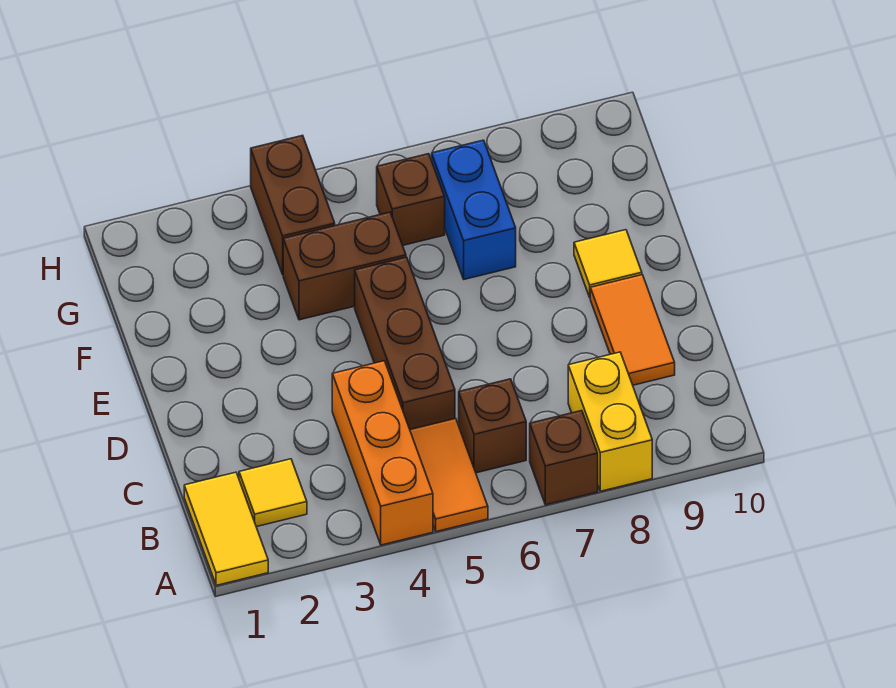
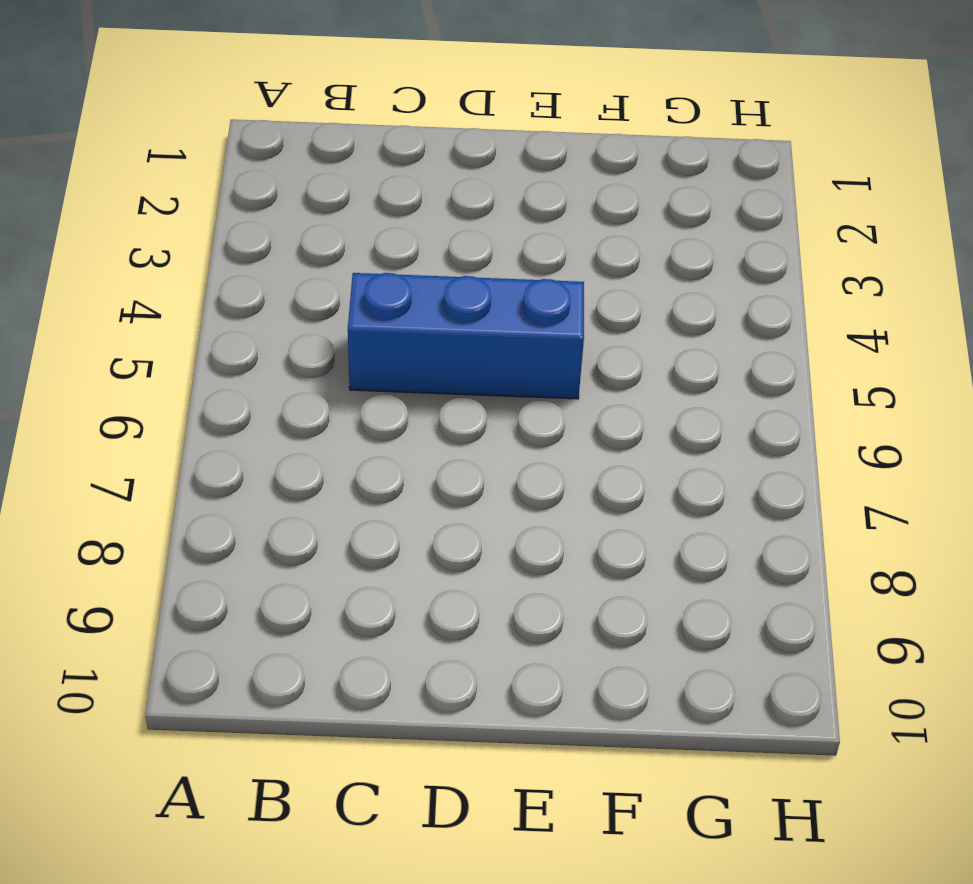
blue 1x3 brick [348,273,584,399] -> brown 1x3 brick [355,257,455,430]
none -> yellow 1x2 tile [184,472,268,585]
none -> orange 1x3 brick [332,361,433,545]
none -> orange 1x2 tile [410,419,488,532]

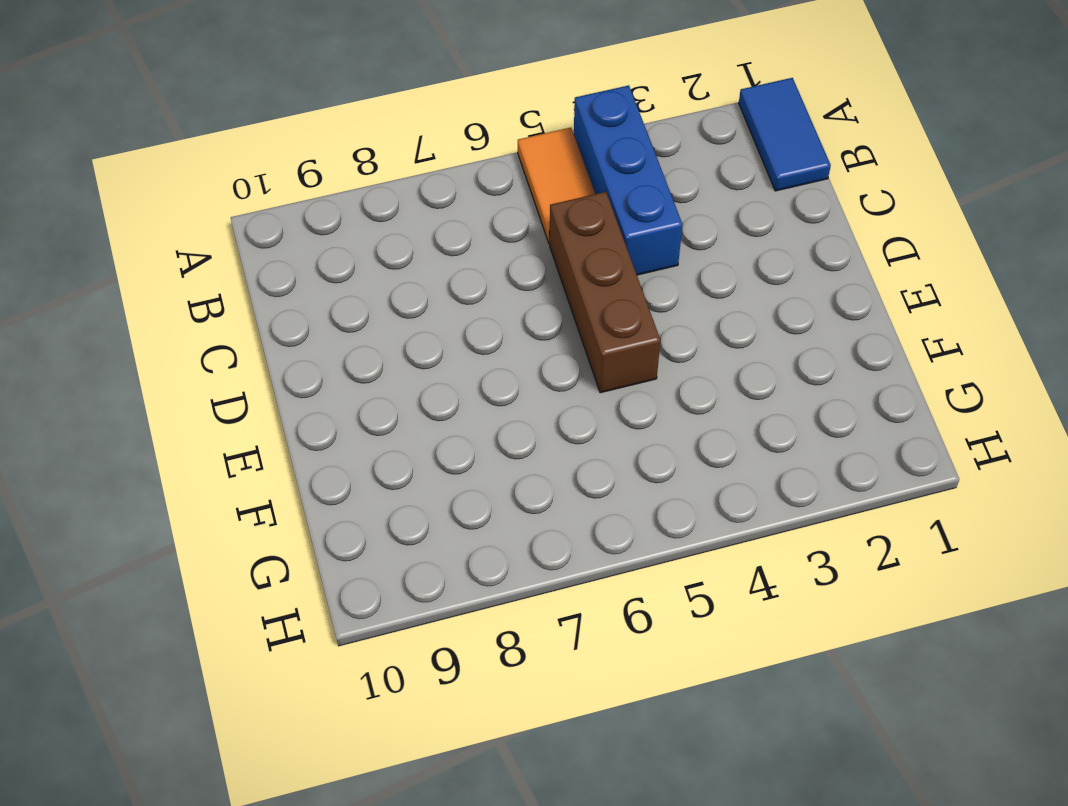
blue 1x2 tile [739,78,831,191] -> yellow 1x2 tile [184,472,268,585]
blue 1x3 brick [574,85,683,275] -> orange 1x3 brick [332,361,433,545]
none -> brown 1x1 brick [530,411,598,505]
none -> yellow 1x2 brick [568,352,652,491]
none -> yellow 1x1 tile [239,459,307,527]

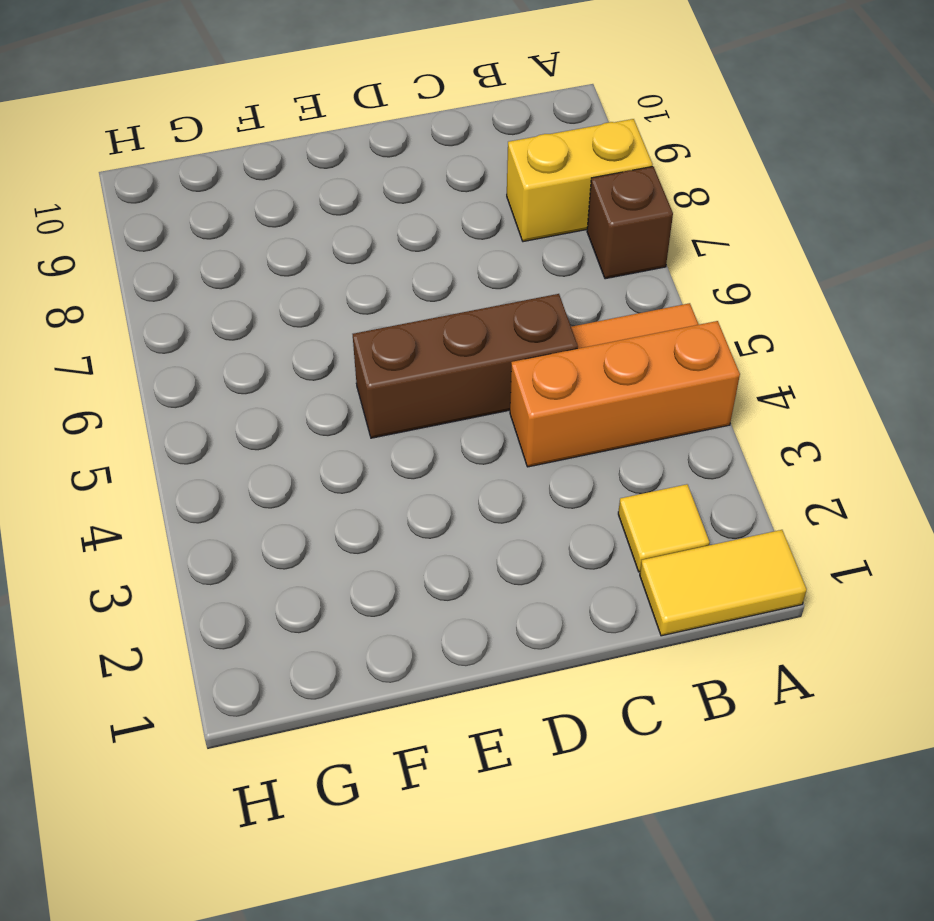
none -> brown 1x1 brick [459,379,526,473]
none -> orange 1x2 tile [590,275,675,385]
none -> yellow 1x1 tile [574,230,642,297]

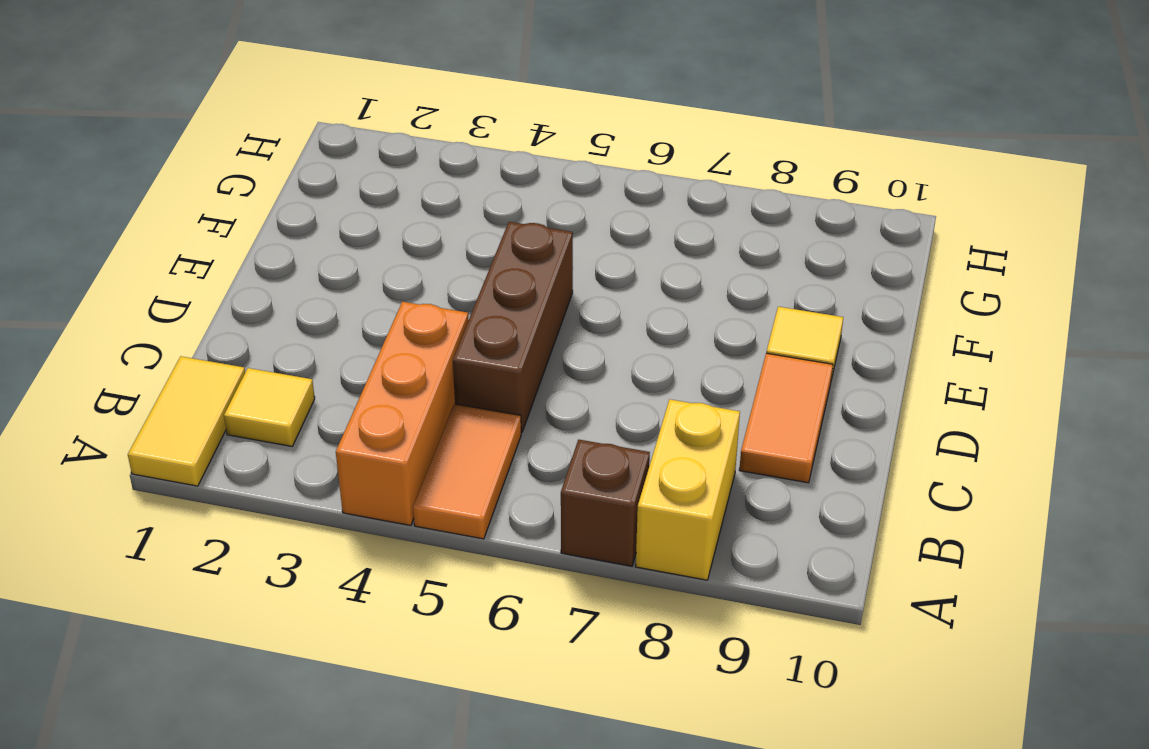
none -> brown 1x1 brick [459,379,526,473]
none -> brown 1x2 brick [283,212,406,320]
none -> blue 1x2 brick [432,140,516,279]

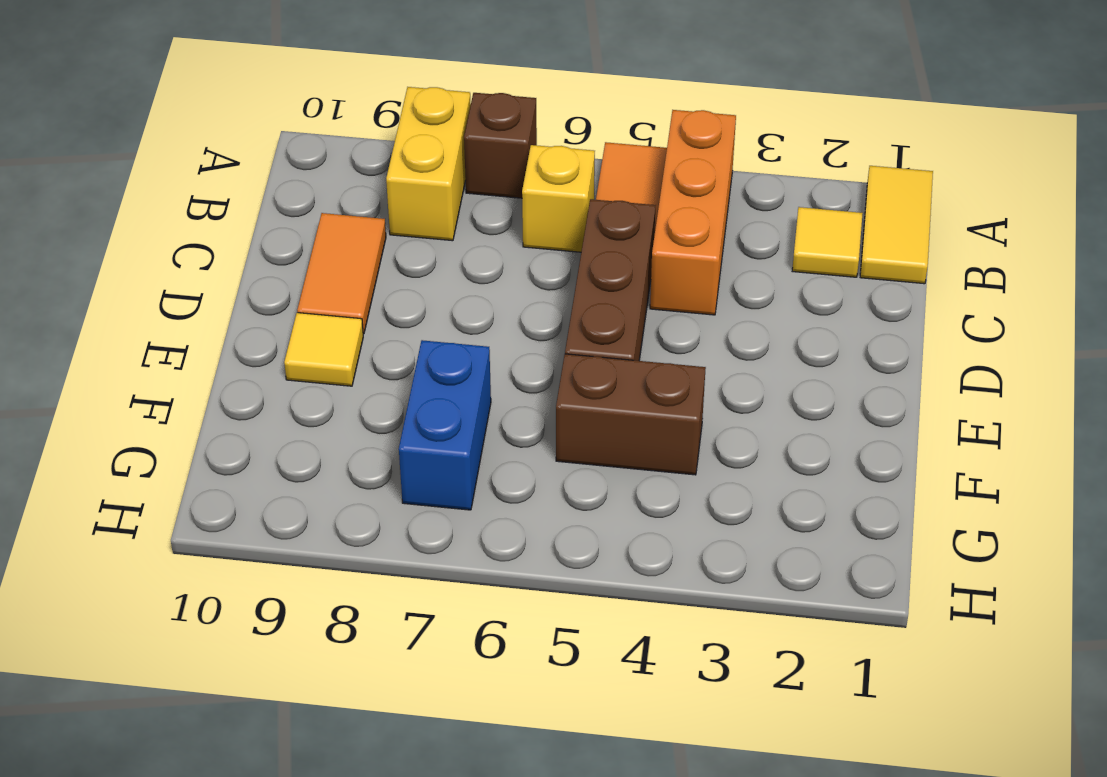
yellow 1x1 brick [522,145,595,252] -> brown 1x1 brick [459,379,526,473]
none -> brown 1x2 brick [251,135,335,274]
none -> brown 1x1 brick [377,154,445,245]

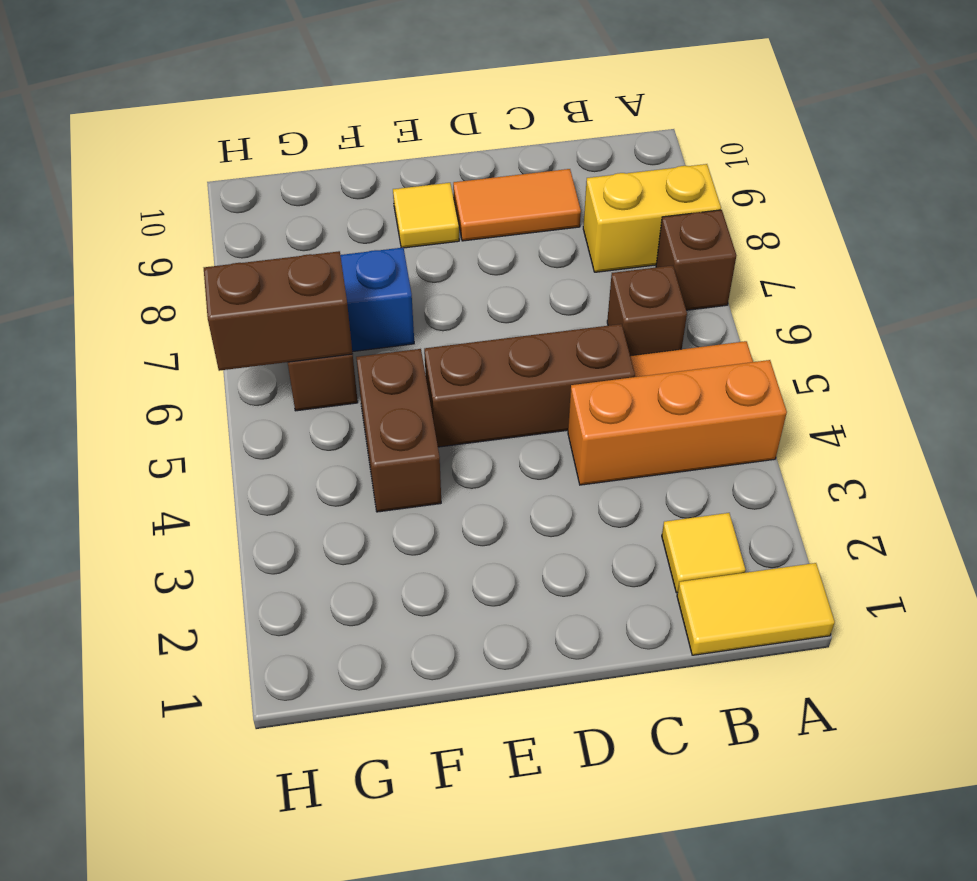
brown 1x2 brick [204,251,353,371] -> brown 1x2 brick moved to [251,135,335,274]

